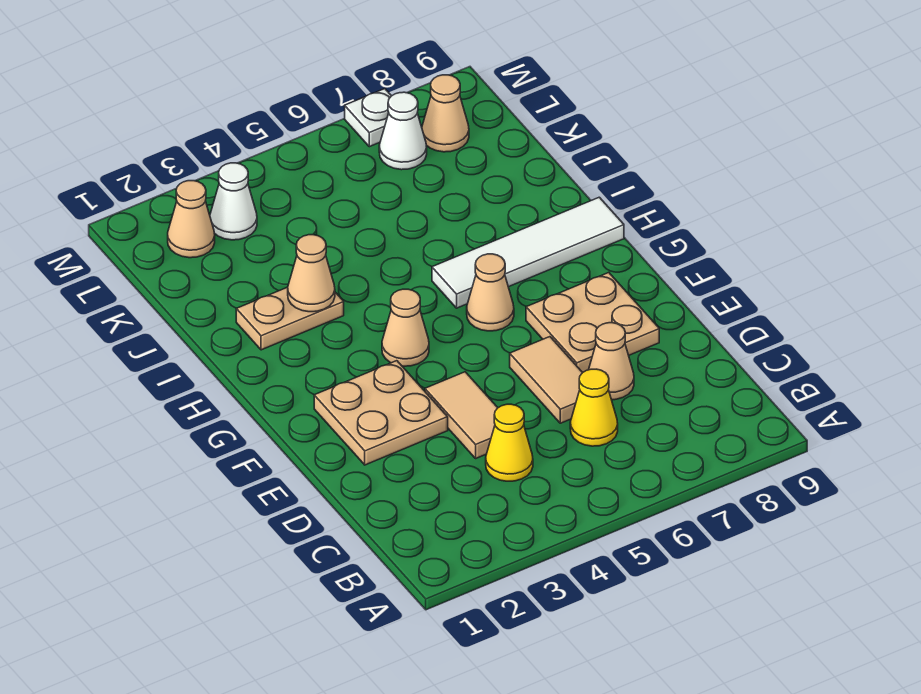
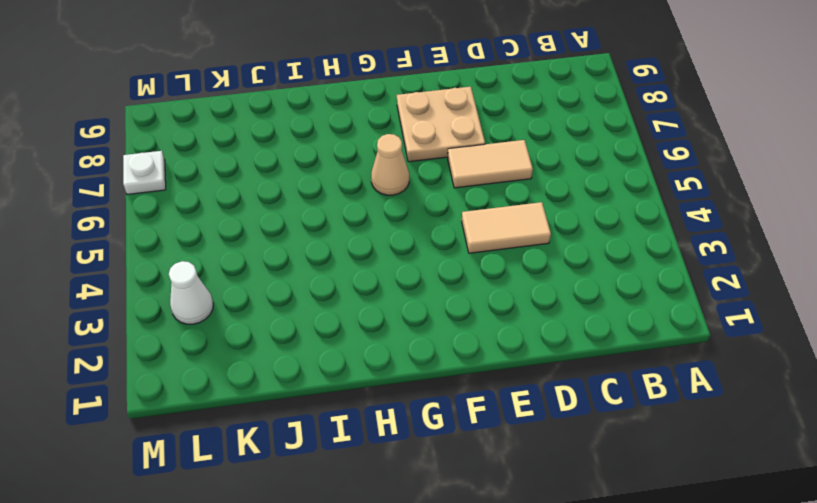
none -> yellow 1x1 cone [486,404,533,481]
none -> yellow 1x1 cone [570,369,618,446]
none -> tan 1x1 cone [589,323,634,400]

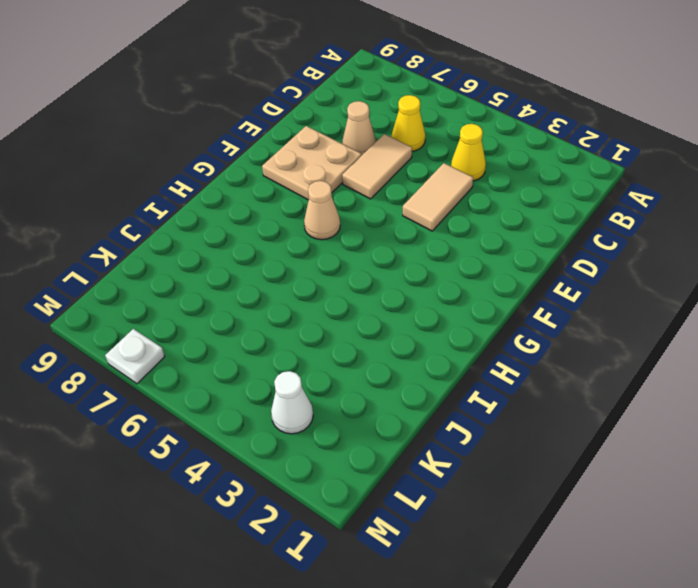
none -> tan 2x2 plate [314,361,448,465]
none -> tan 1x1 cone [382,289,429,366]
none -> white 1x4 tile [432,197,624,308]

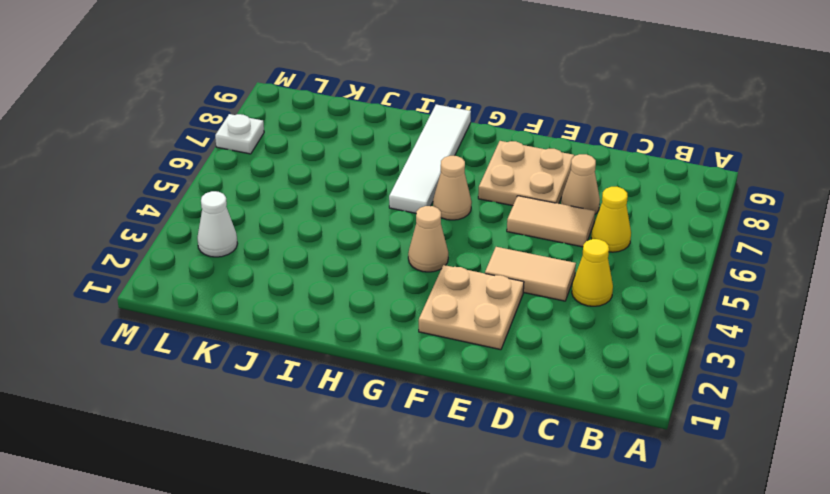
none -> tan 1x2 plate [236,287,344,350]
none -> tan 1x1 cone [168,181,215,258]
none -> white 1x1 cone [379,92,427,170]

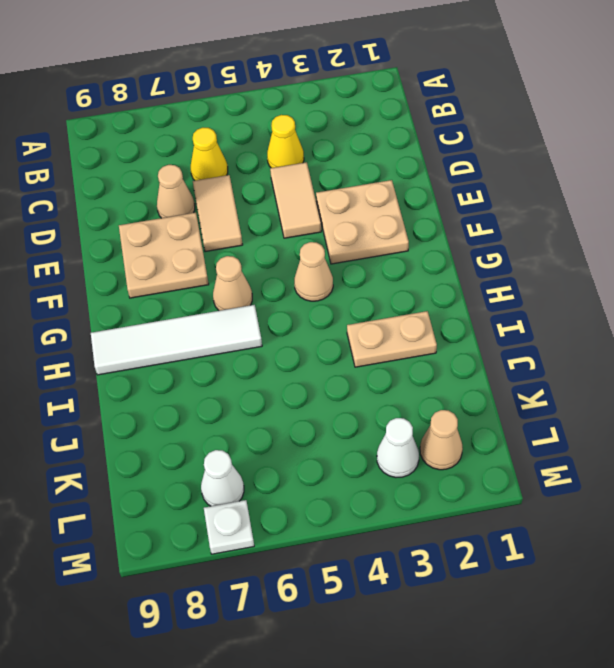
none -> tan 1x1 cone [422,75,469,152]
none -> tan 1x1 cone [288,235,335,312]

